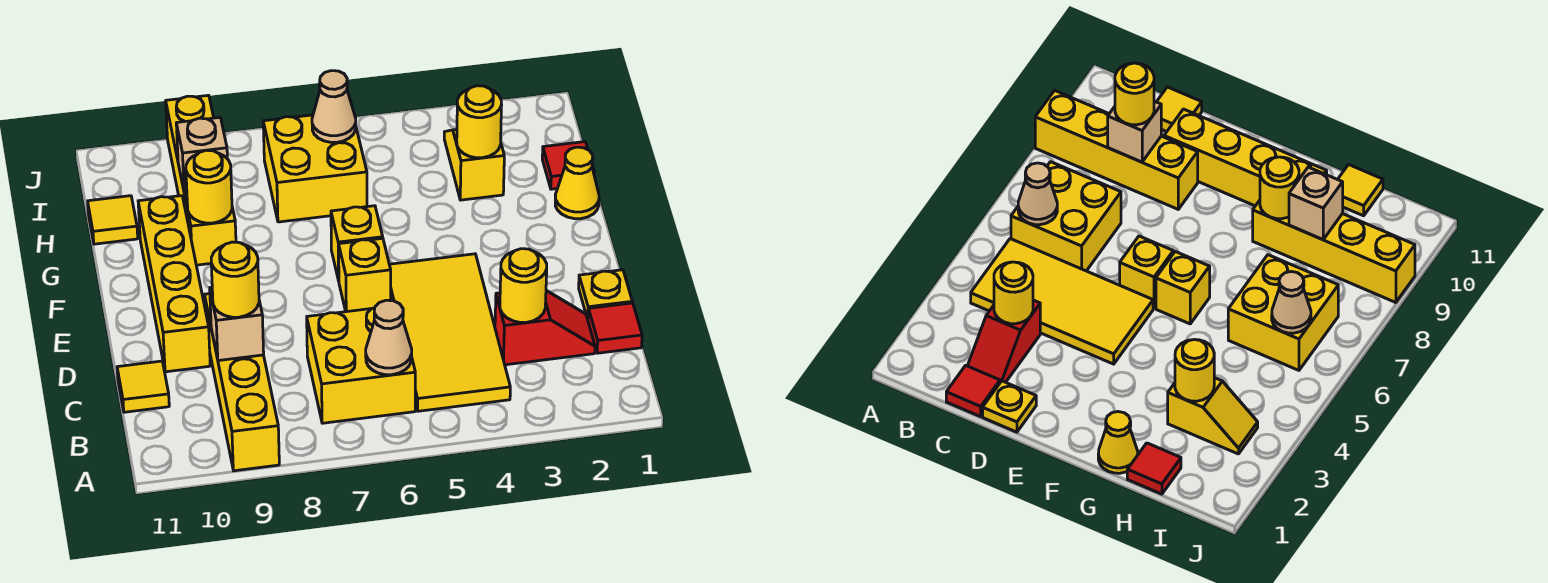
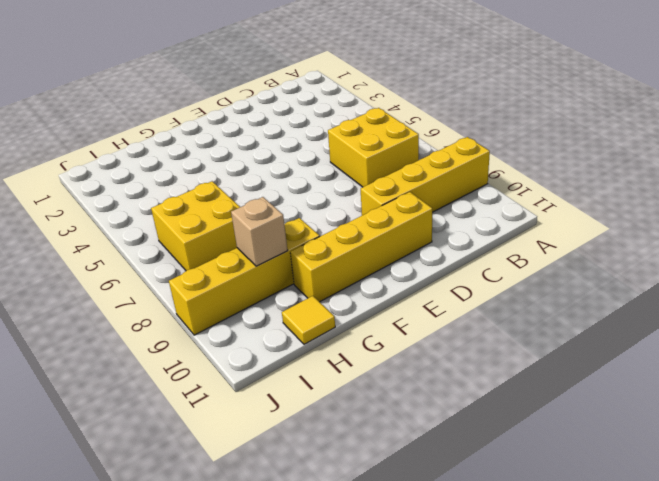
none -> yellow 2x4 tile [389,254,510,411]
none -> red 1x1 tile [588,303,642,353]
none -> red 1x2 slope [495,290,595,365]

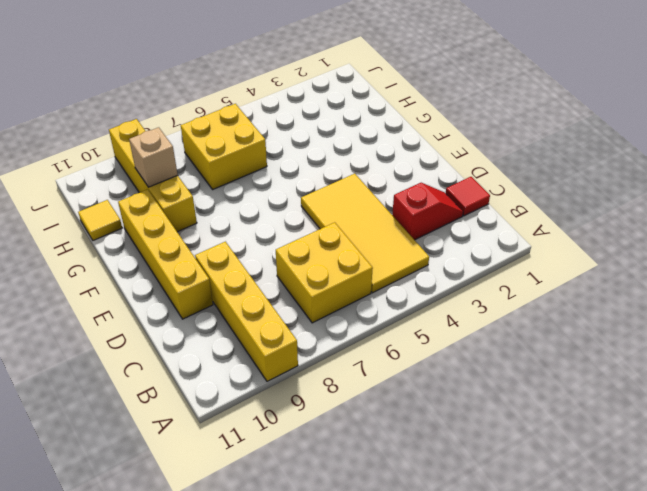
none -> yellow 1x1 tile [117,361,169,412]
none -> yellow 1x1 plate [579,270,632,319]
none -> yellow 1x1 brick [339,238,391,312]

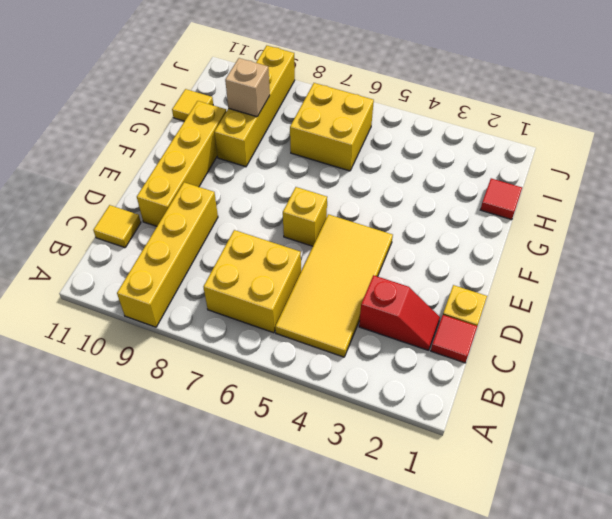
none -> yellow 1x1 brick [331,206,383,281]
none -> yellow 1x1 cone [555,147,599,219]
none -> yellow 1x2 slope [444,129,504,200]

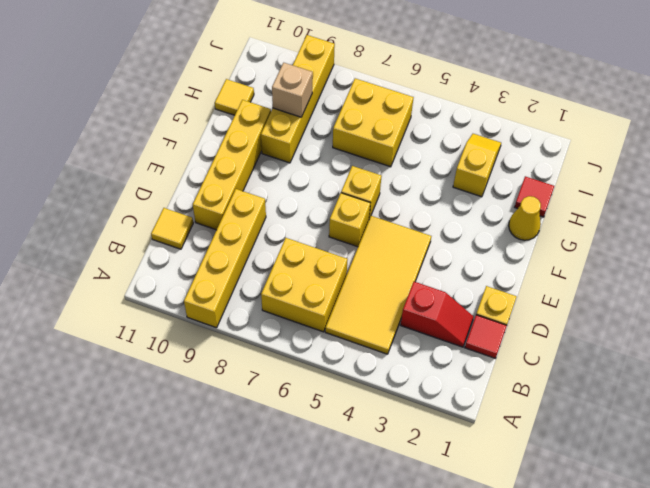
none -> tan 1x1 cone [366,300,412,375]
none -> yellow 1x1 round brick [500,249,547,322]
none -> tan 1x1 brick [210,287,264,361]

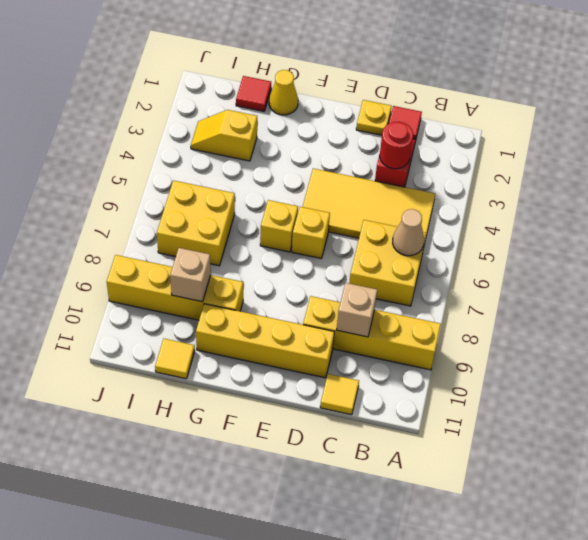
red 1x1 round brick [380,122,413,169] -> yellow 1x1 round brick [500,249,547,322]
none -> yellow 1x1 round brick [186,150,232,223]
none -> yellow 1x1 round brick [457,86,502,158]
none -> tan 1x1 cone [312,71,356,142]

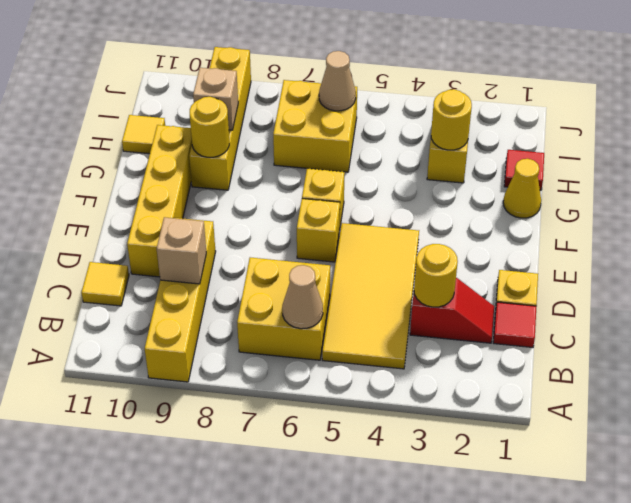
none -> yellow 1x1 round brick [211,242,259,317]

